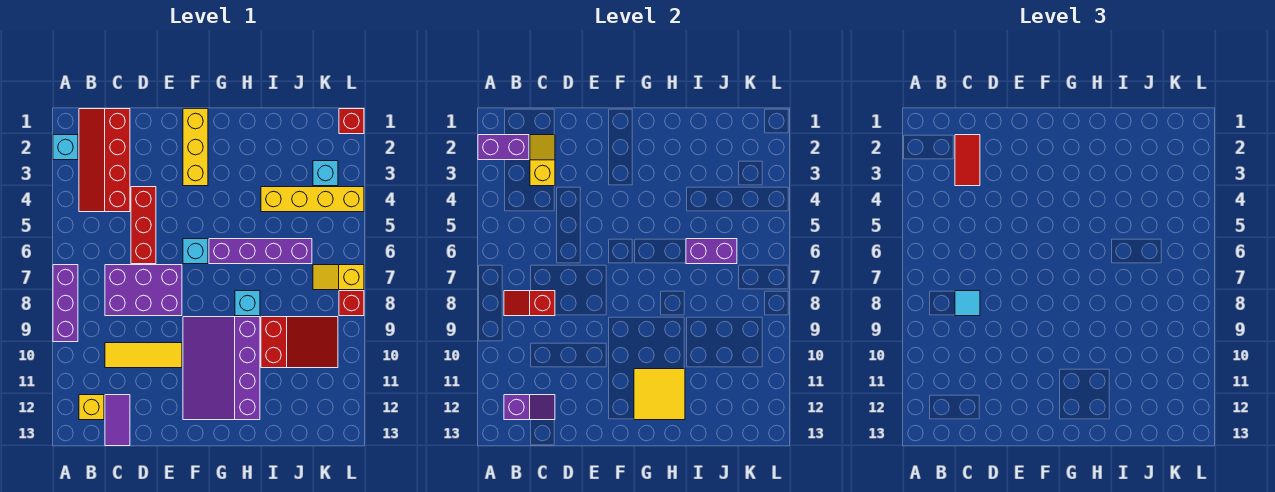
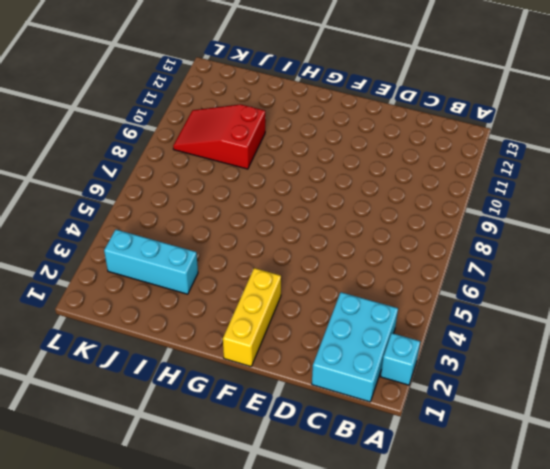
cyan 2x3 brick [312,292,398,402] -> red 2x4 slope [79,109,130,212]
cyan 1x3 brick [104,230,198,294] -> cyan 1x1 brick [313,161,338,186]
none -> purple 1x3 brick [53,265,78,342]
none -> yellow 1x1 brick [79,395,104,420]
none -> purple 2x3 brick [105,265,182,316]

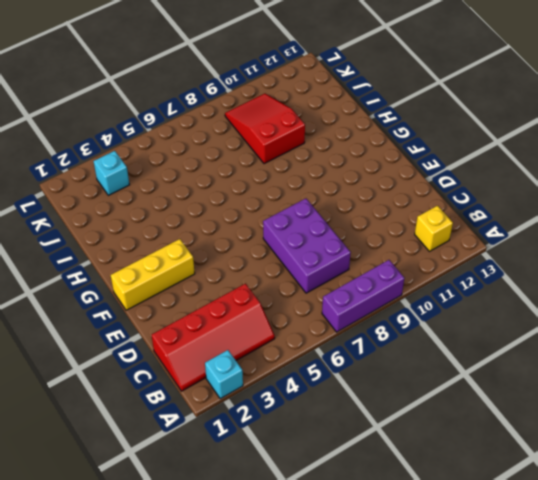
none -> yellow 1x3 tile [105,343,182,368]
none -> purple 1x2 tile [105,395,130,446]
none -> red 1x3 brick [131,187,156,264]

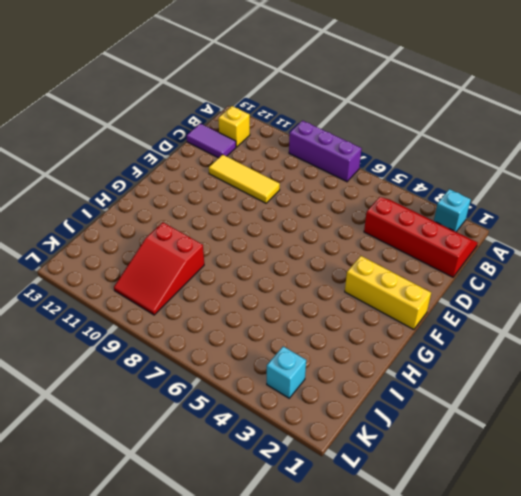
yellow 1x3 tile [209,155,280,203] -> yellow 1x3 tile turned to [105,343,182,368]
none -> purple 2x3 brick [105,265,182,316]
none -> red 1x3 brick [131,187,156,264]
none -> cyan 1x1 brick [183,239,208,264]

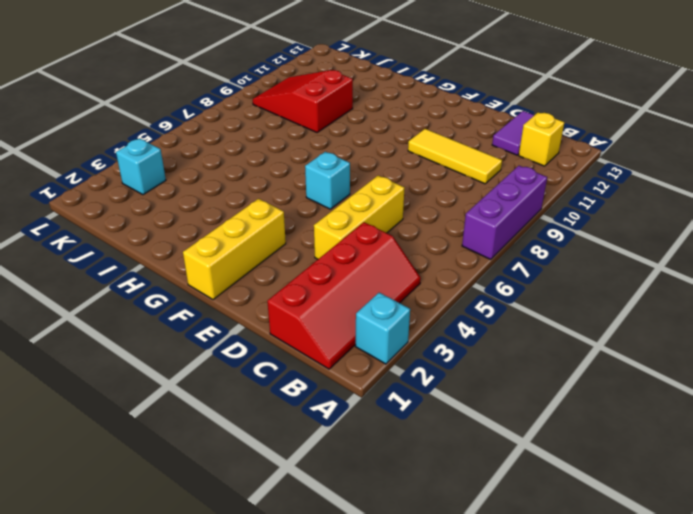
yellow 1x3 brick [314,176,404,259] -> red 1x3 brick [131,187,156,264]
none -> purple 2x3 brick [105,265,182,316]
none -> purple 3x4 slope [183,317,260,420]
none -> purple 1x4 brick [209,239,312,264]

